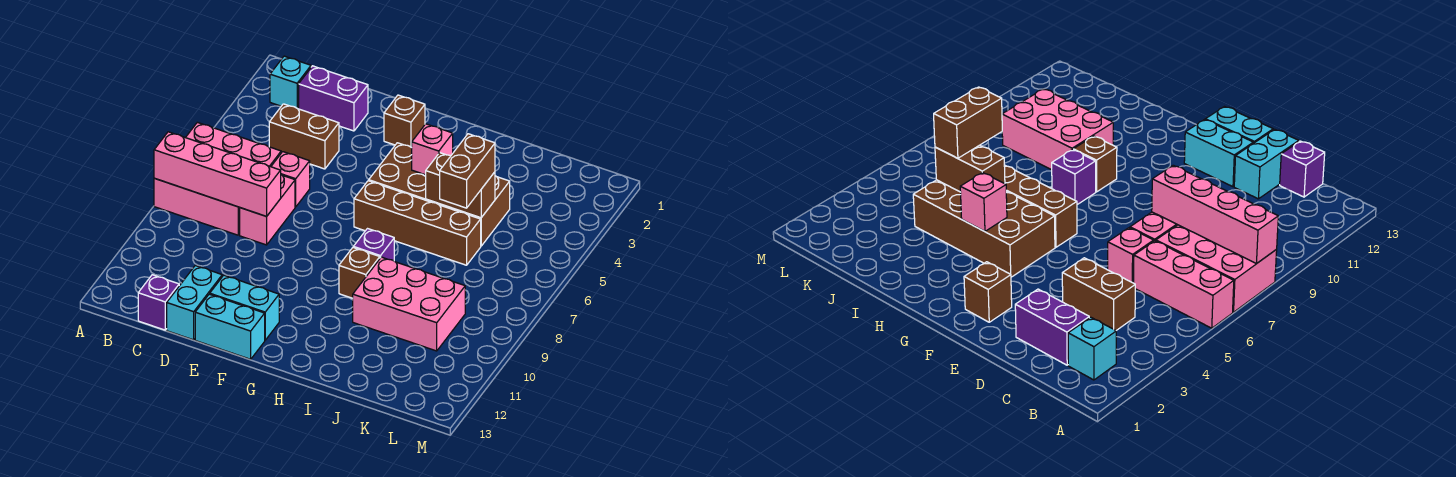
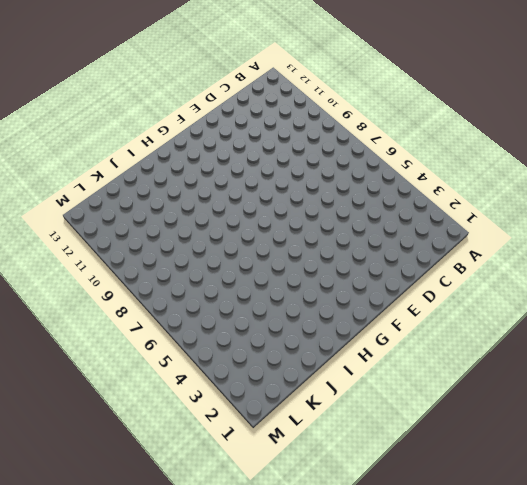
none -> pink 1x3 brick [186,122,281,167]
none -> pink 2x3 brick [154,178,240,235]
none -> cyan 1x1 brick [270,56,311,109]

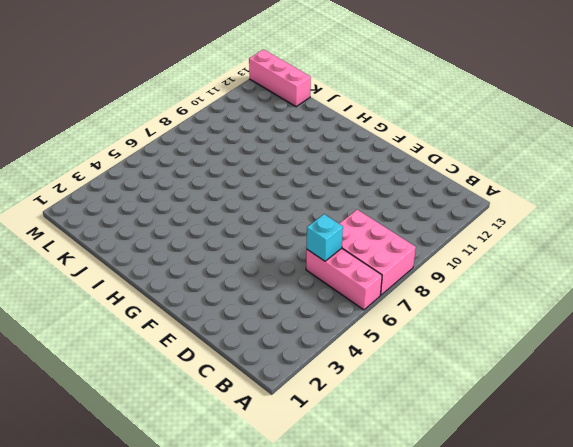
cyan 1x1 brick [307,214,343,261] -> cyan 1x1 brick moved to [270,56,311,109]
pink 1x3 brick [249,49,311,107] -> none
none -> purple 1x2 brick [299,66,368,131]
none -> brown 1x2 brick [269,104,339,169]
none -> purple 1x1 brick [138,275,179,330]

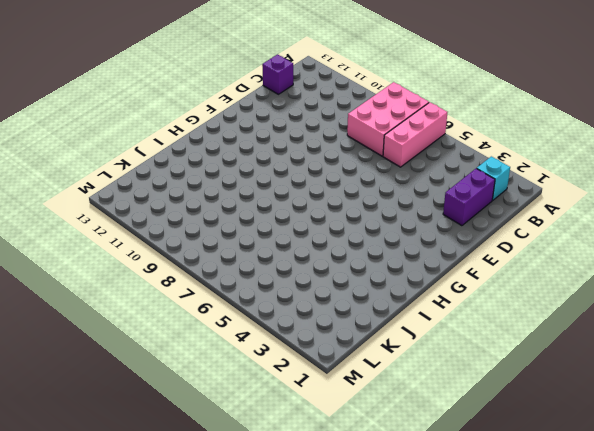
none -> brown 1x2 brick [269,104,339,169]
none -> pink 1x1 brick [271,152,310,207]
none -> pink 1x2 brick [240,175,295,245]

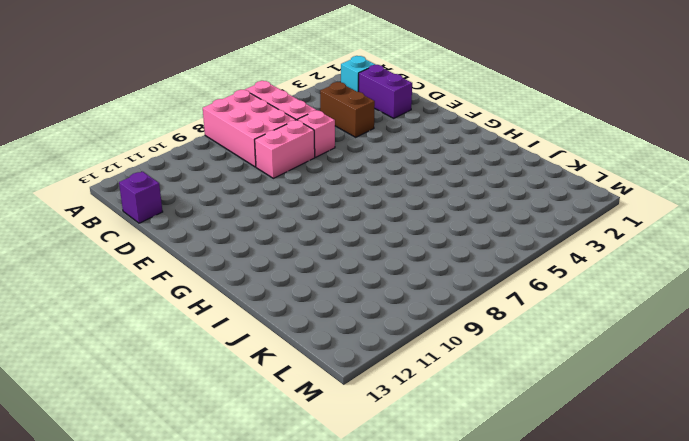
none -> cyan 1x2 brick [167,266,222,340]
none -> cyan 1x2 brick [210,275,279,340]
none -> cyan 1x2 brick [195,294,265,359]

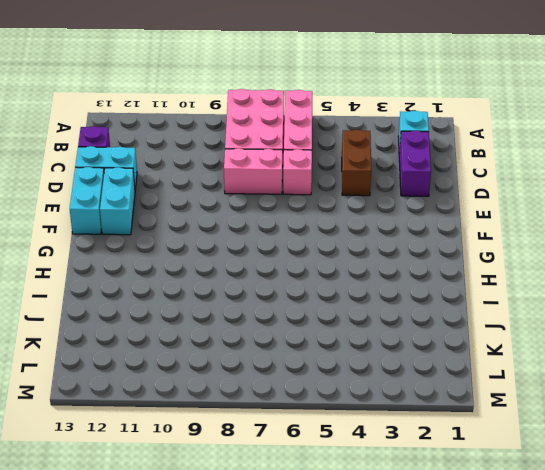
none -> brown 1x1 brick [384,95,425,148]
none -> brown 2x4 brick [369,143,510,246]
none -> brown 1x4 brick [354,181,481,265]

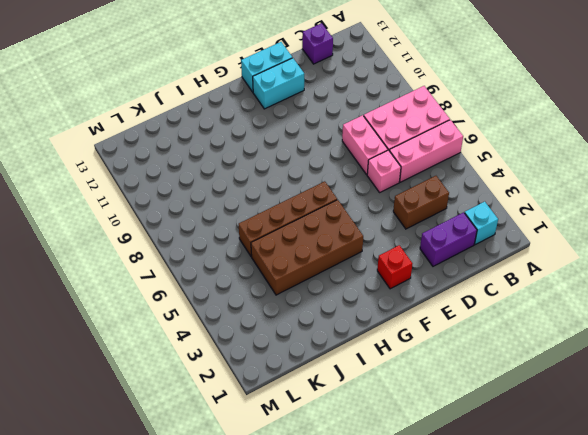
red 1x1 brick [377,245,412,289] -> brown 1x1 brick [384,95,425,148]
none -> cyan 1x2 brick [167,266,222,340]
none -> purple 1x1 brick [353,229,394,261]
none -> brown 1x1 brick [339,248,380,298]

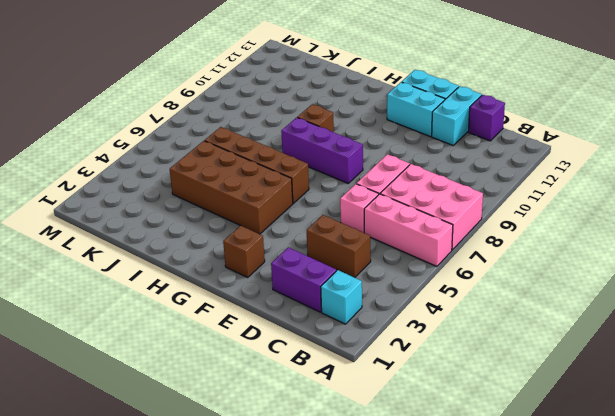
purple 1x3 brick [281,118,363,183] -> purple 1x1 brick [353,229,394,261]
none -> pink 2x3 brick [353,257,465,351]
none -> pink 1x4 brick [154,132,281,216]
none -> pink 1x1 brick [412,124,453,175]

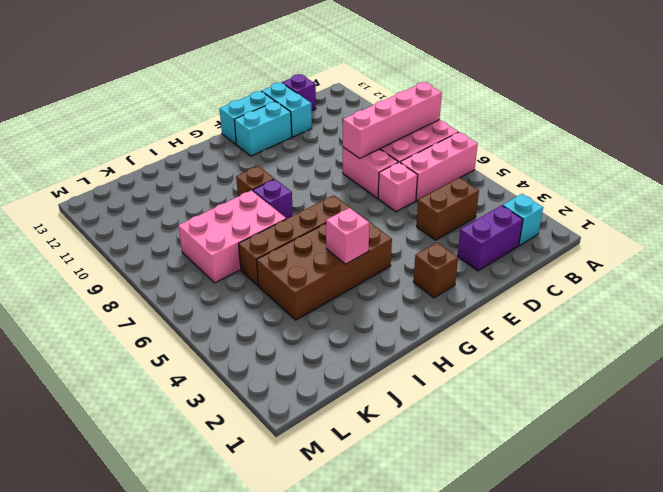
pink 2x3 brick [178,190,286,283] -> pink 2x3 brick moved to [353,257,465,351]
none -> brown 1x2 brick [426,153,495,218]
none -> brown 1x2 brick [440,134,495,208]

